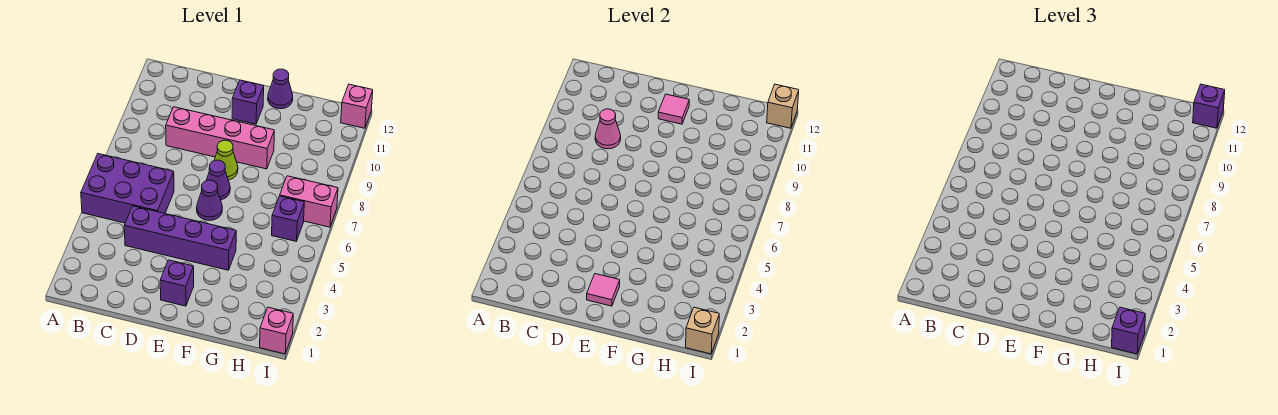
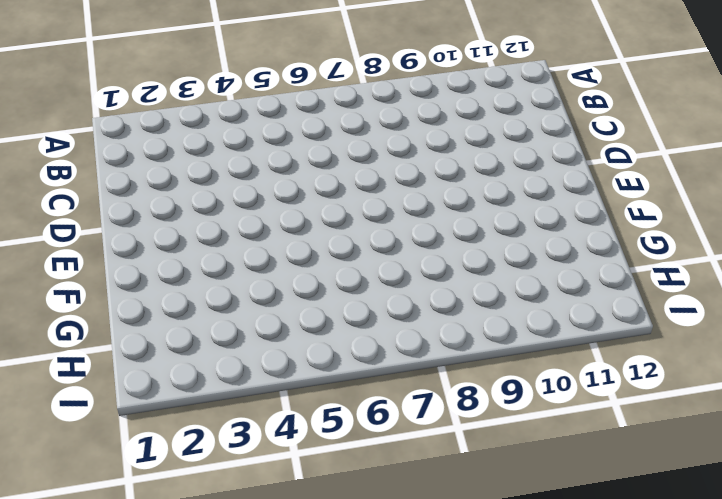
none -> purple 2x3 brick [81,154,174,223]
none -> purple 1x4 brick [124,206,236,270]
none -> pink 1x4 brick [166,107,274,169]

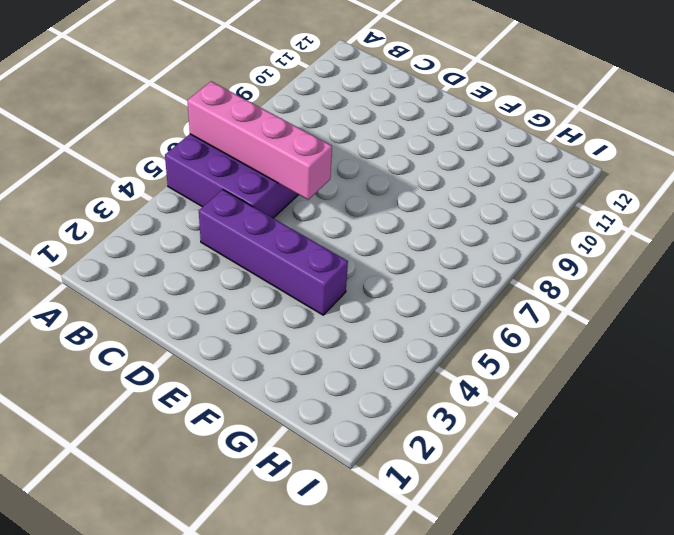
pink 1x4 brick [188,81,332,200] -> pink 1x4 brick moved to [166,107,274,169]
none -> purple 1x1 brick [160,260,194,306]
none -> purple 1x1 cone [197,180,222,220]
none -> purple 1x1 cone [206,160,230,200]

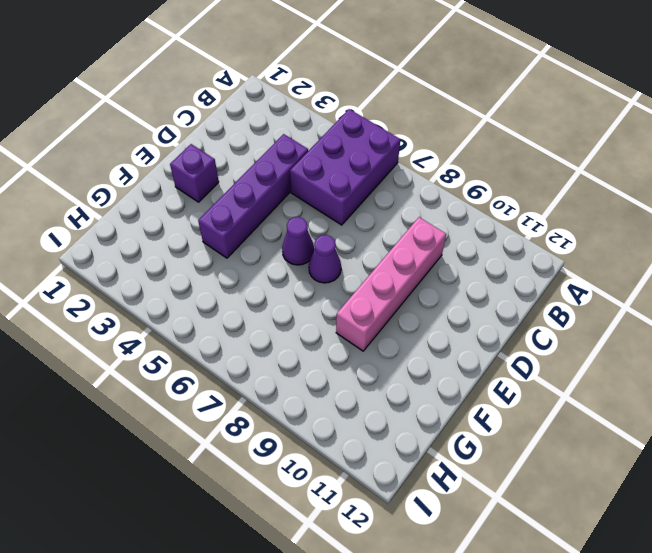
none -> lime 1x1 cone [214,140,238,180]
none -> purple 1x1 brick [232,80,264,124]
none -> purple 1x1 cone [268,69,293,109]

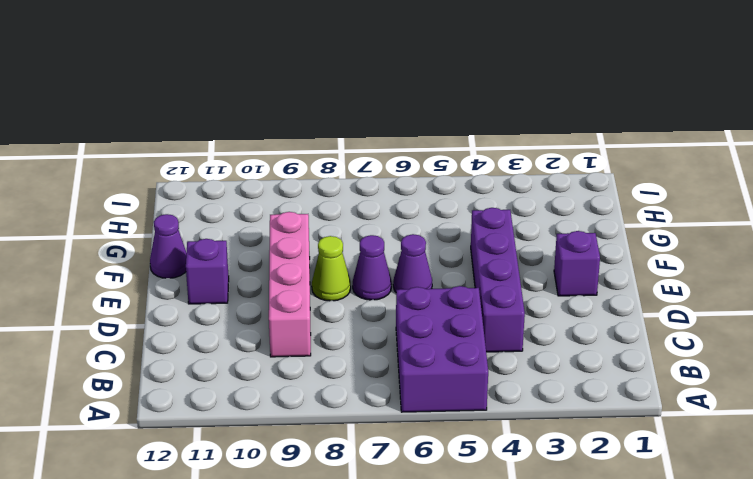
none -> purple 1x1 brick [272,196,304,241]
none -> pink 1x2 brick [280,176,338,227]
none -> pink 1x1 brick [260,307,293,354]

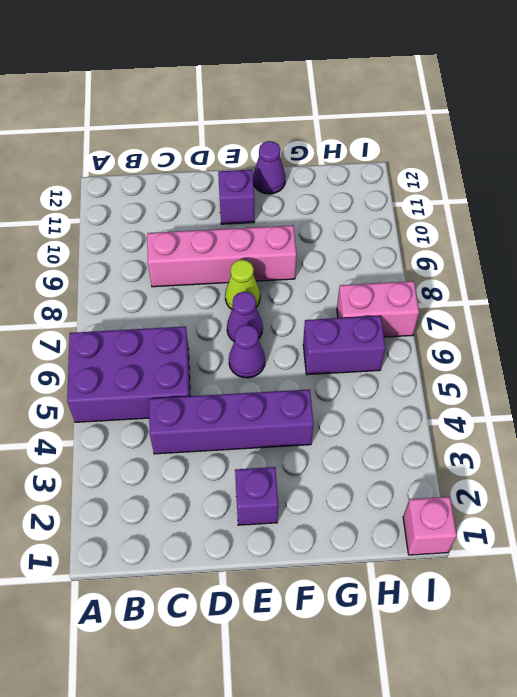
purple 1x2 brick [303,316,385,375] -> purple 1x1 brick [272,196,304,241]
none -> pink 1x1 brick [341,84,373,128]
none -> pink 1x1 cone [595,109,621,149]
none -> pink 1x1 tile [587,274,620,306]

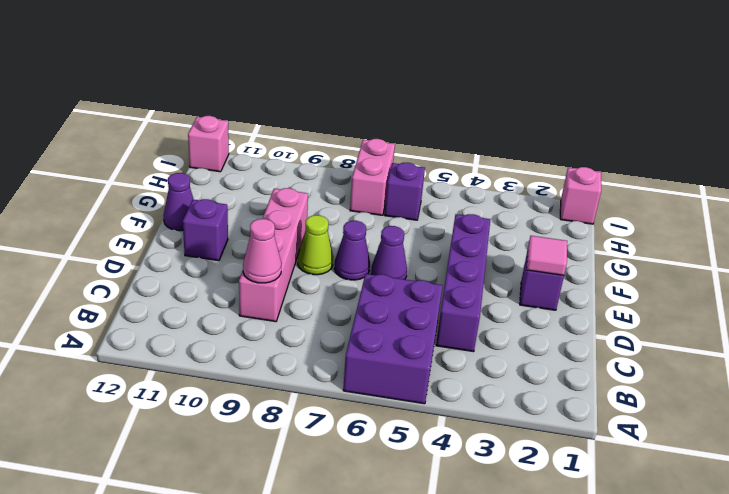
none -> pink 1x1 tile [658,94,689,124]
none -> tan 1x1 brick [686,307,719,354]
none -> tan 1x1 brick [767,84,799,128]

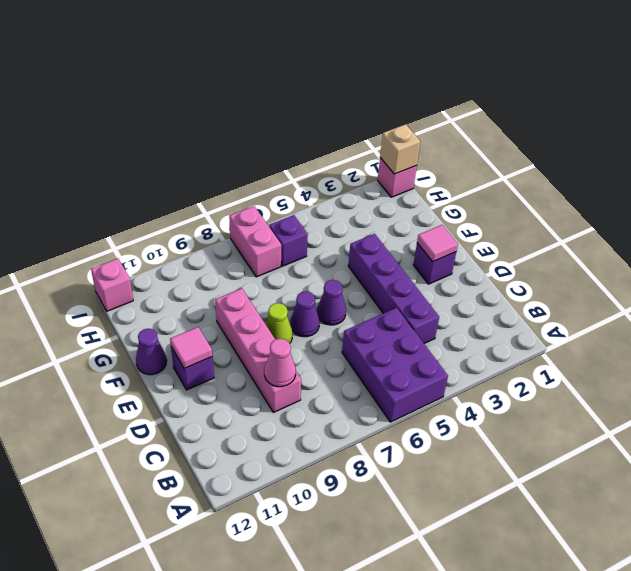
none -> tan 1x1 brick [767,84,799,128]
none -> purple 1x1 brick [1112,307,1145,354]
none -> purple 1x1 brick [1193,84,1225,128]

